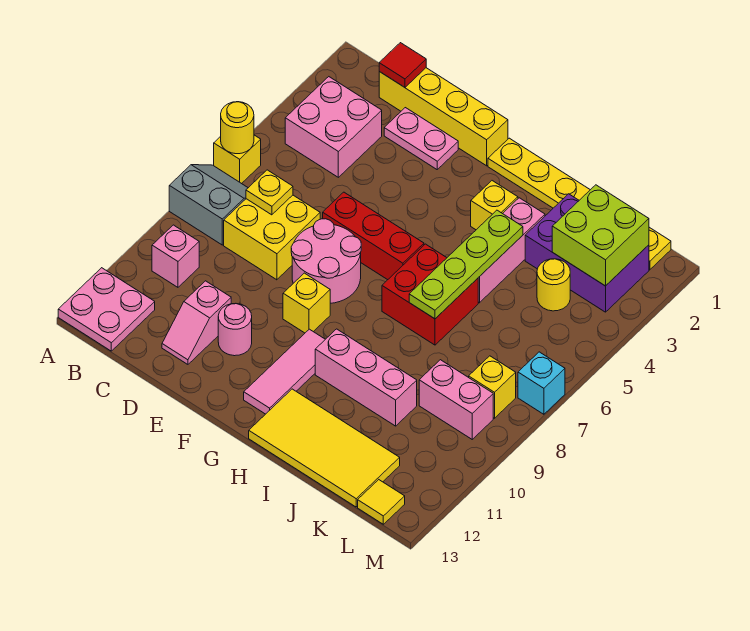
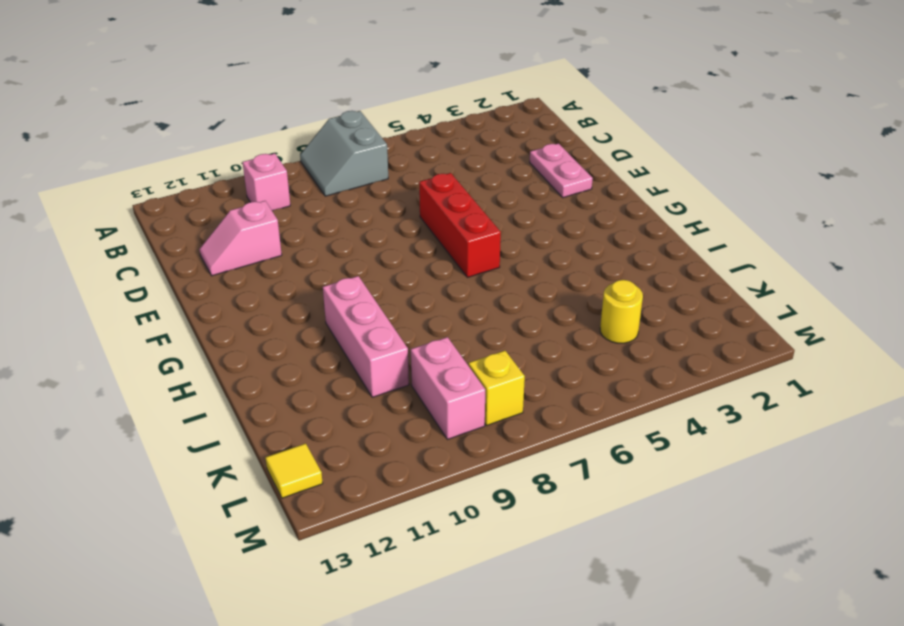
grey 2x2 slope [300,111,388,196] -> grey 2x2 slope turned to [169,165,248,245]
none -> yellow 1x1 brick [214,135,261,184]
none -> pink 2x2 plate [58,268,155,351]
none -> pink 2x2 brick [285,77,382,177]
none -> yellow 1x4 brick [379,68,508,166]

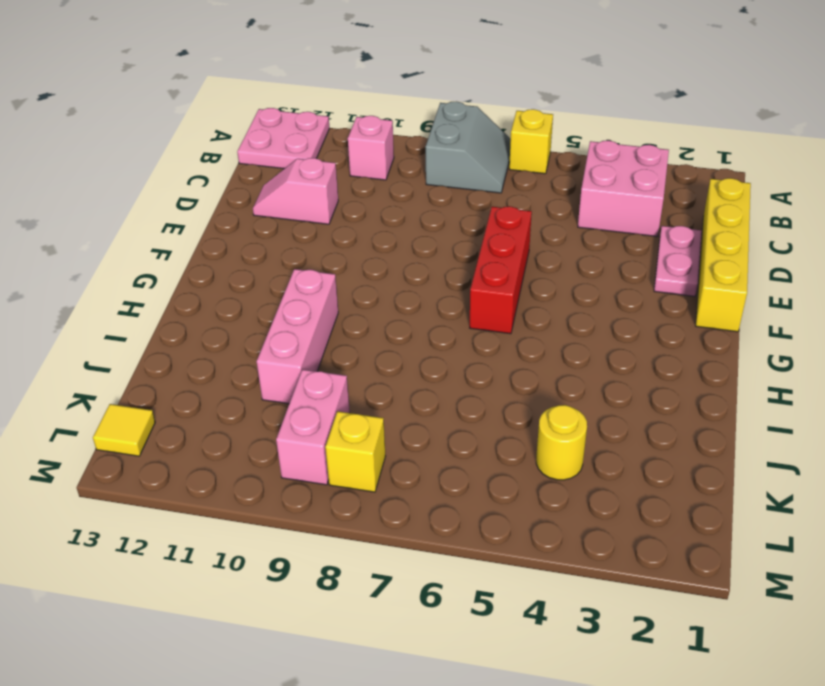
none -> yellow 2x2 brick [224,195,320,280]
none -> pink 2x2 round brick [291,219,361,303]
none -> pink 1x1 round brick [218,304,252,356]
none -> yellow 1x1 brick [283,273,330,333]

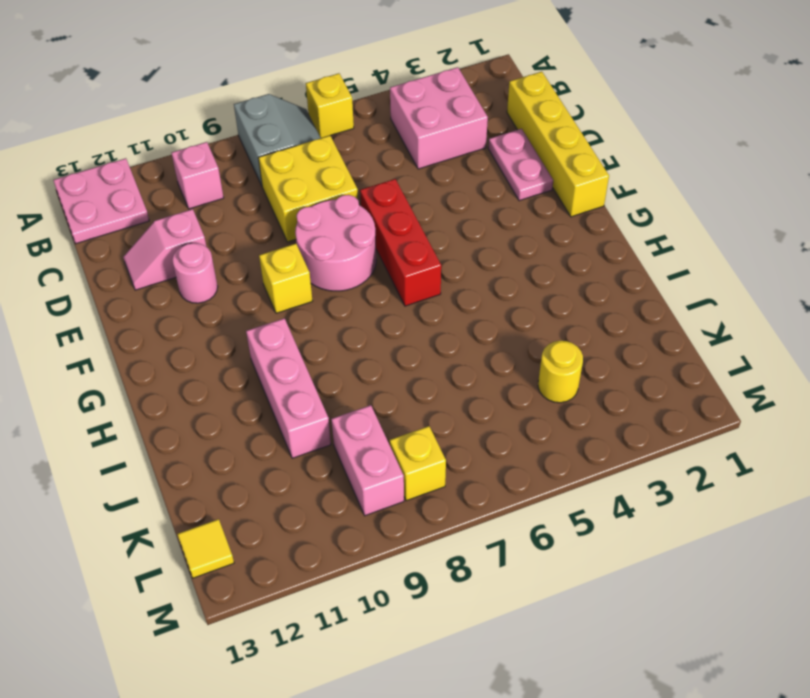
none -> yellow 1x6 plate [488,138,671,270]
none -> pink 1x3 tile [244,329,325,414]
none -> yellow 1x1 brick [471,181,518,230]
none -> red 2x2 brick [382,244,478,345]

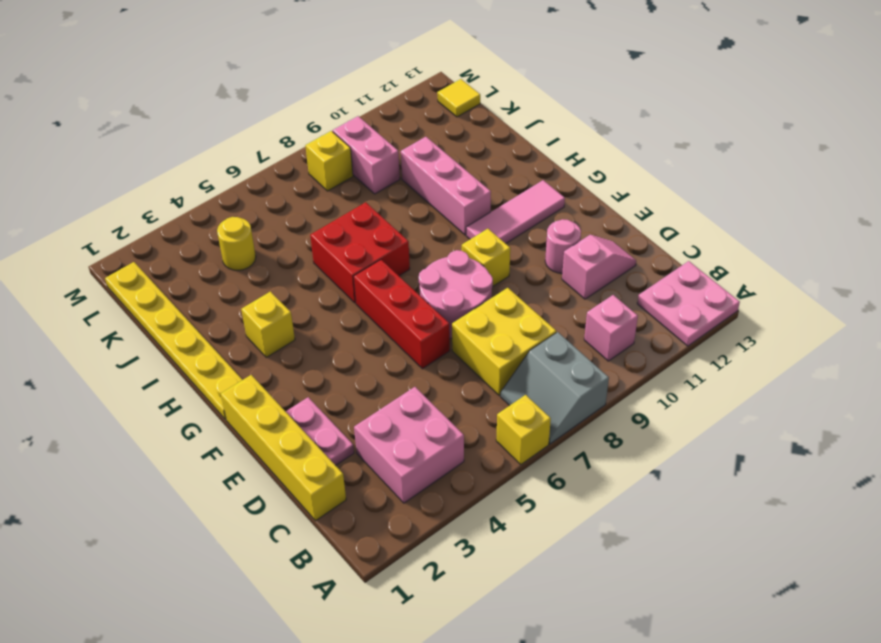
none -> yellow 2x4 tile [249,389,400,507]
none -> pink 1x3 brick [478,198,545,303]
none -> purple 2x3 brick [525,194,649,312]
none -> cyan 1x1 brick [518,352,565,414]

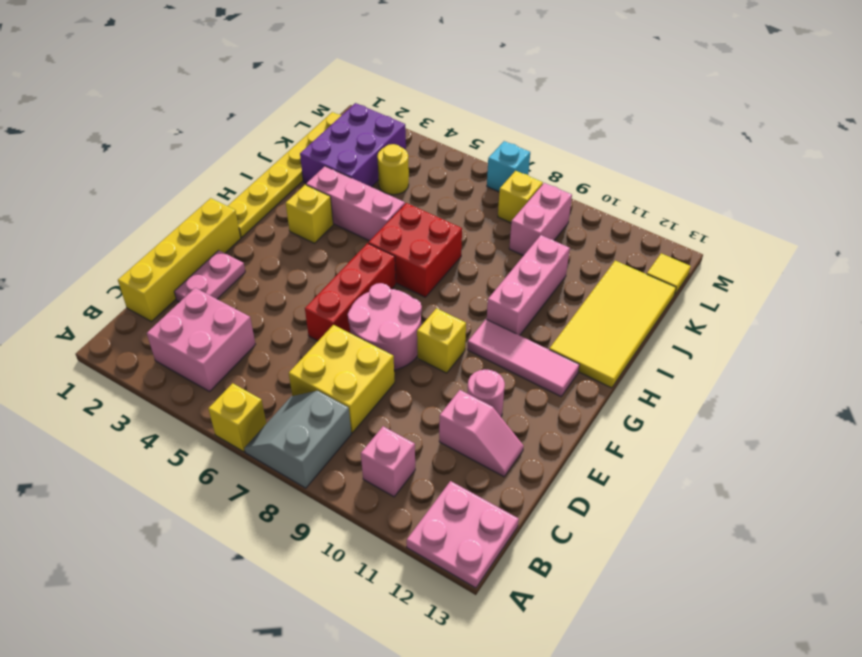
none -> yellow 1x1 round brick [221,102,254,154]
none -> red 1x1 tile [379,43,426,87]
none -> yellow 1x1 plate [246,170,293,215]
none -> lime 1x4 plate [409,210,523,319]

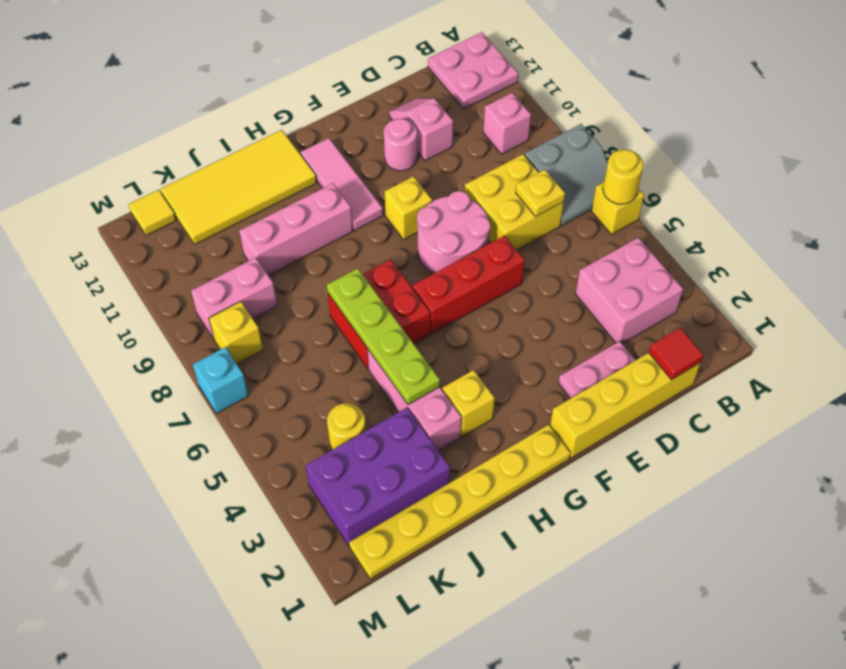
none -> lime 2x2 brick [552,185,649,286]

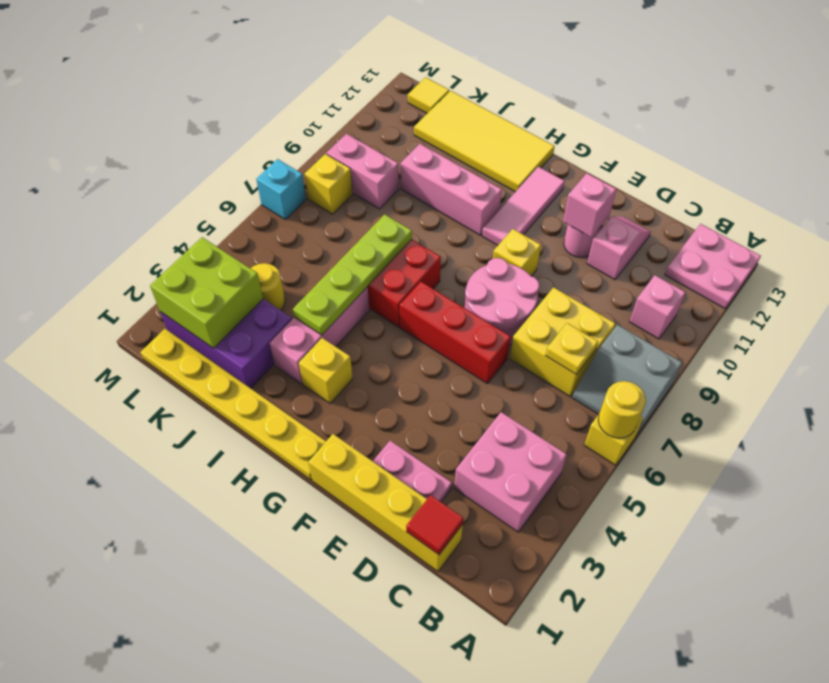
pink 1x1 brick [563,173,616,238] -> none

